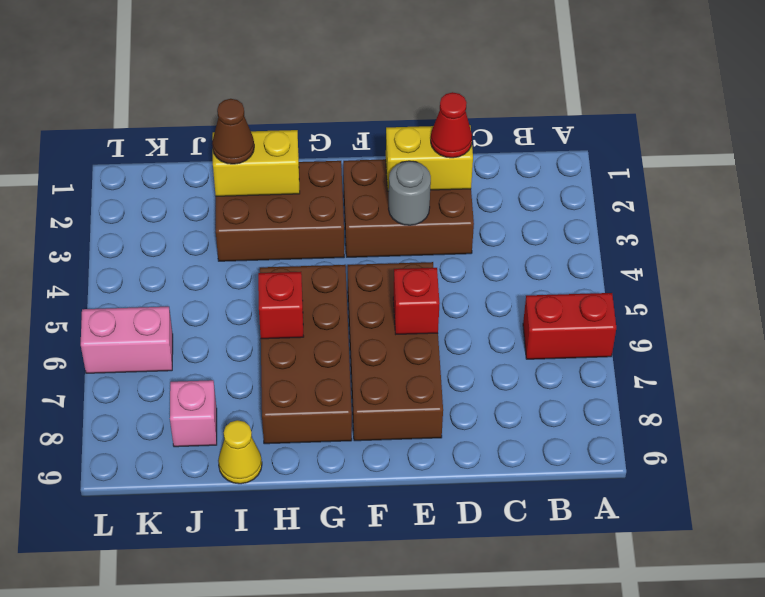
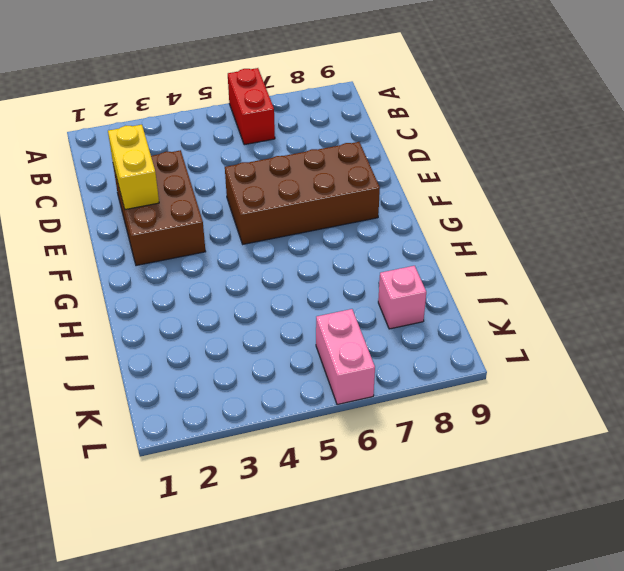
none -> brown 2x3 brick [216,161,344,261]
none -> brown 2x4 brick [260,265,352,444]
none -> yellow 1x1 cone [218,420,262,484]

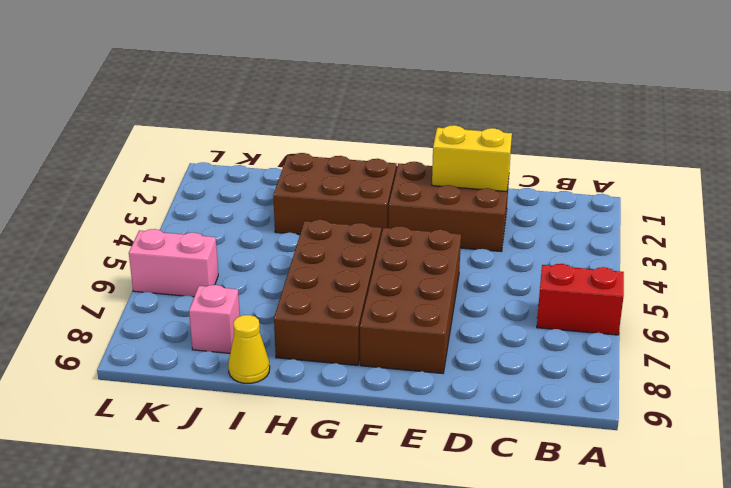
none -> grey 1x1 round brick [389,161,431,225]
none -> red 1x1 brick [393,268,440,334]
none -> yellow 1x2 brick [213,130,300,196]

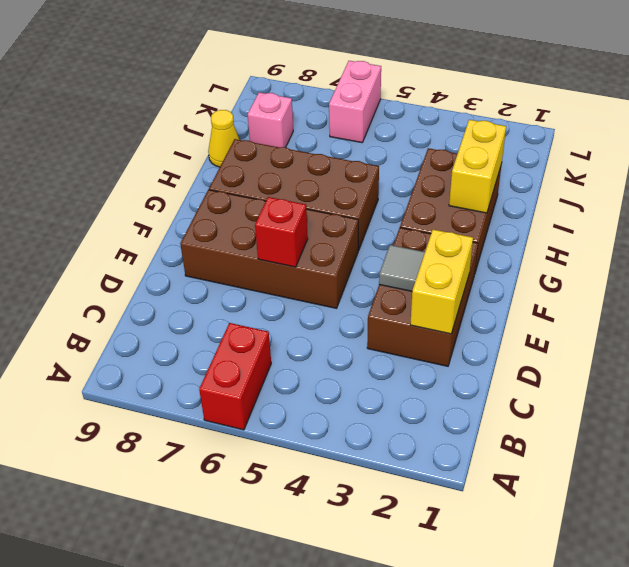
grey 1x1 tile [379,245,425,291] -> grey 1x1 round brick [389,161,431,225]
none -> red 1x1 brick [258,272,304,339]
none -> red 1x1 cone [431,92,472,158]
none -> brown 1x1 cone [212,99,254,164]

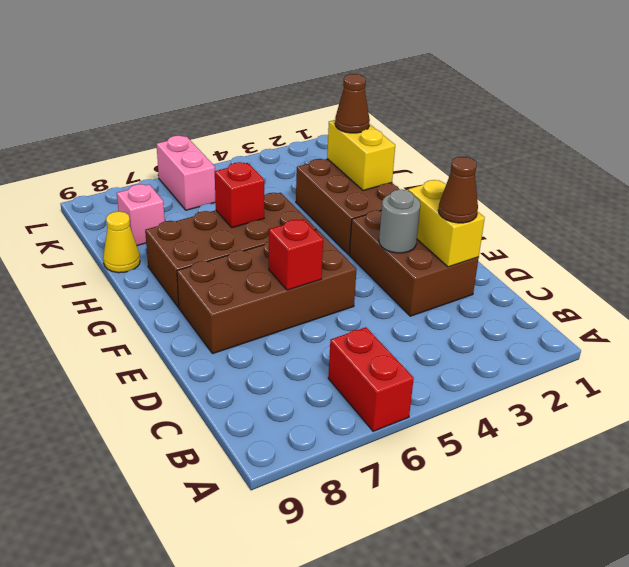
brown 1x1 cone [438,157,478,223] -> red 1x1 cone [431,92,472,158]

